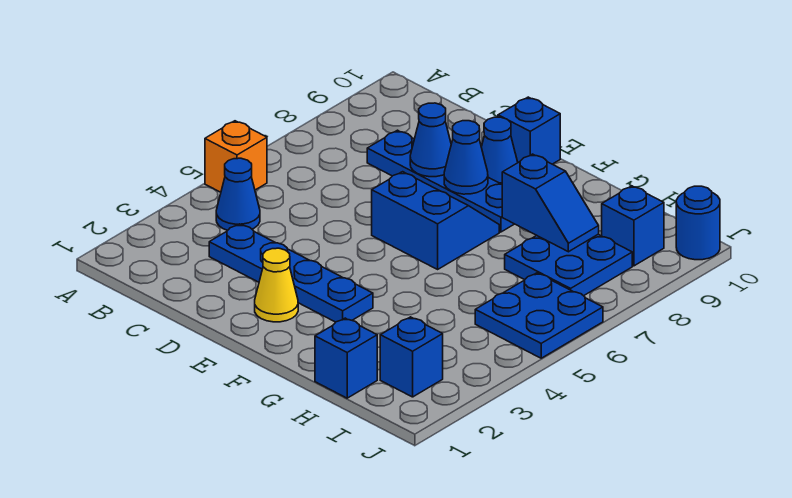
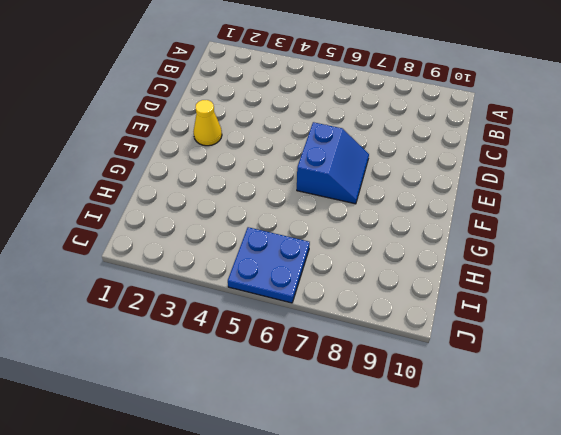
none -> orange 1x1 brick [205,121,267,192]
none -> blue 1x1 cone [216,158,260,230]
none -> blue 1x4 plate [209,224,373,322]

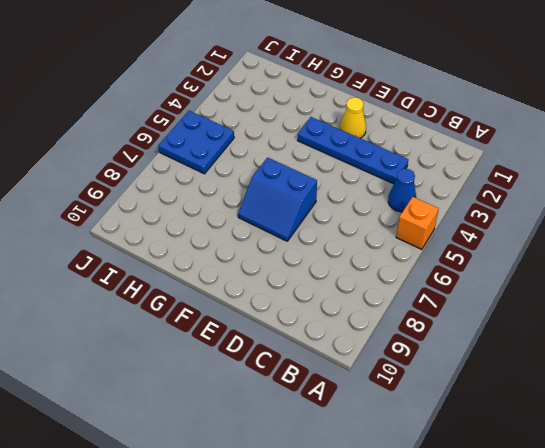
none -> blue 1x4 plate [367,130,514,232]
none -> blue 1x1 cone [481,117,518,184]
none -> blue 1x1 brick [498,97,560,164]

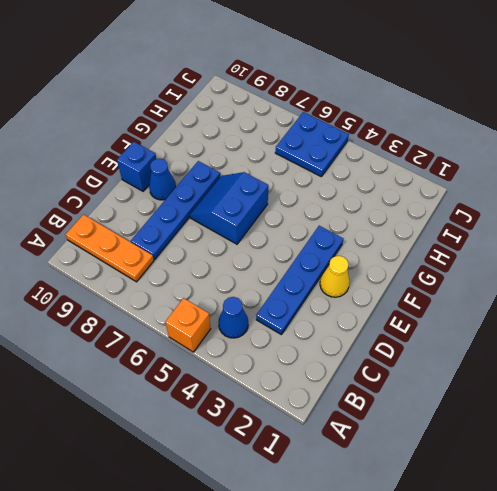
orange 1x3 plate [65,215,154,282] -> none
none -> blue 1x1 brick [315,318,377,398]
none -> blue 2x2 plate [505,234,632,296]
none -> blue 1x1 brick [380,317,443,397]

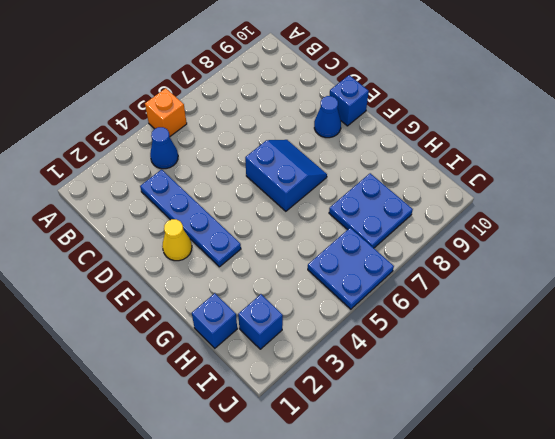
none -> blue 1x4 plate [367,130,514,232]
none -> blue 1x1 brick [602,186,664,266]
none -> blue 1x1 round brick [676,186,720,260]

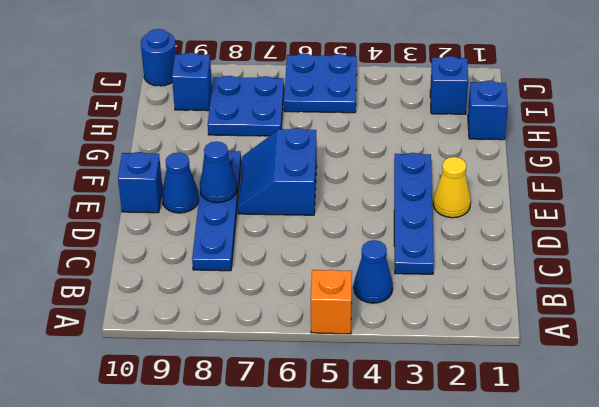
none -> blue 1x1 cone [410,103,451,177]
none -> blue 1x2 slope [502,154,599,252]

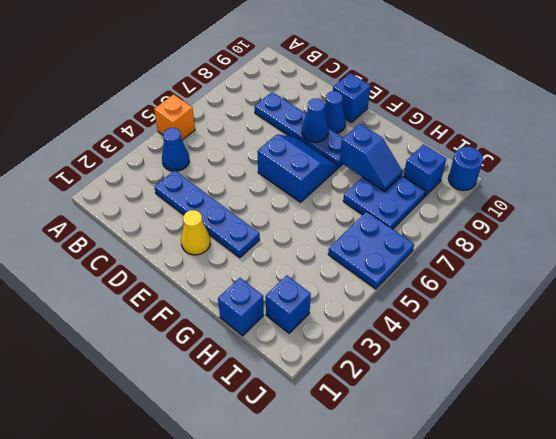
none -> blue 1x1 cone [410,103,451,177]

